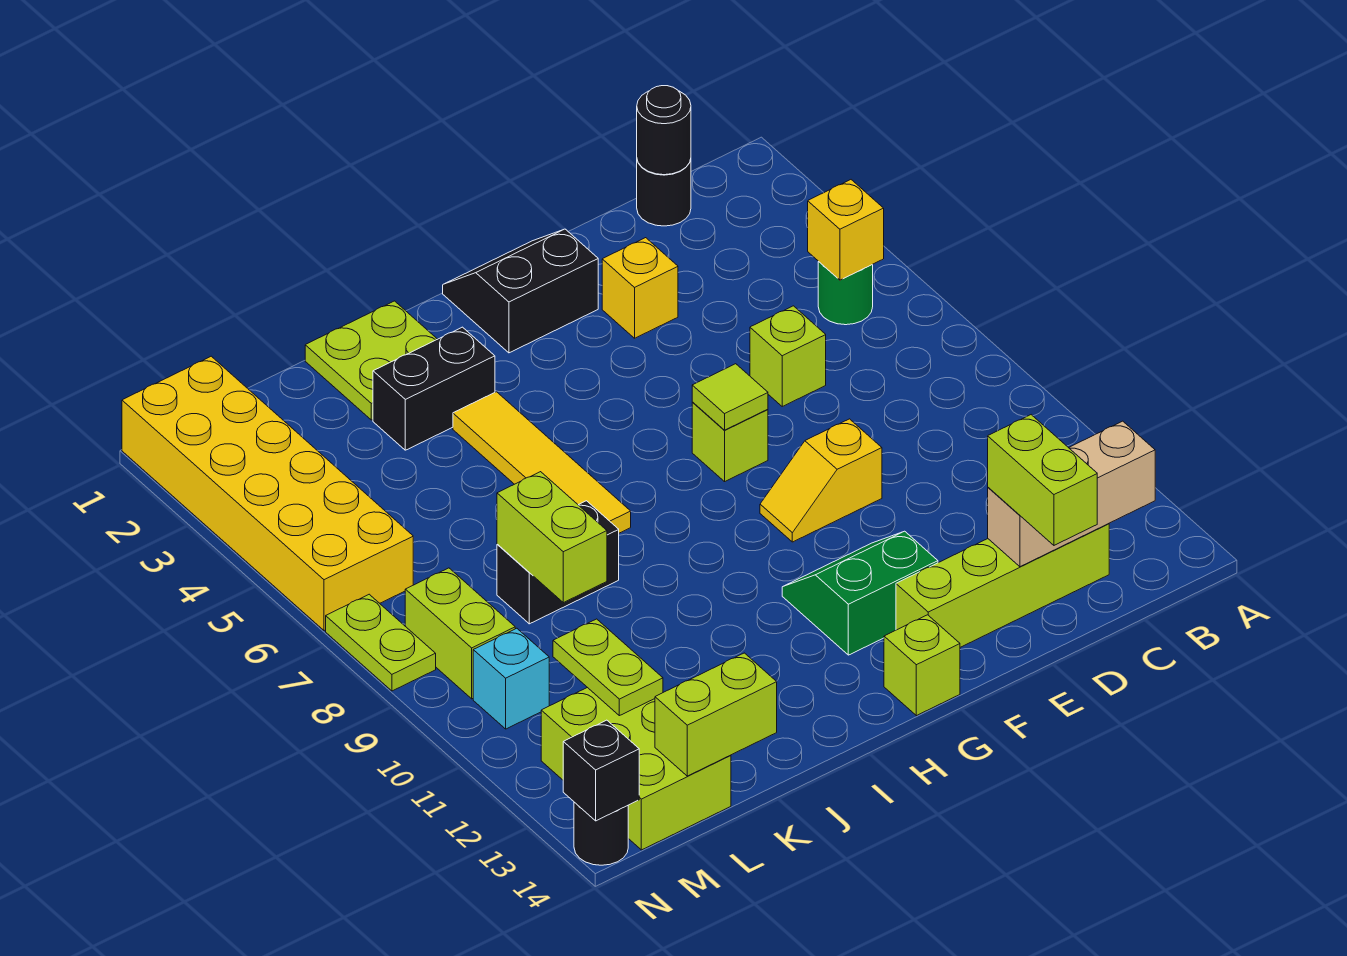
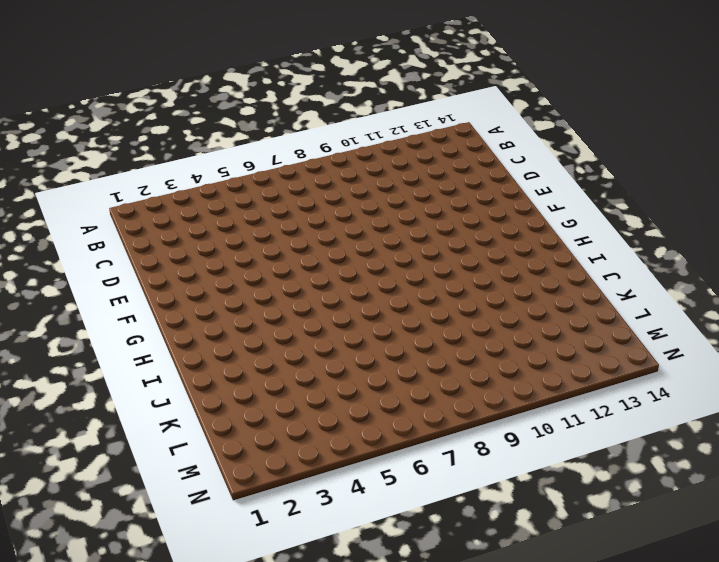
none -> green 1x1 round brick [818,261,873,325]
none -> black 1x1 round brick [637,159,691,226]
none -> lime 1x4 brick [896,524,1109,647]

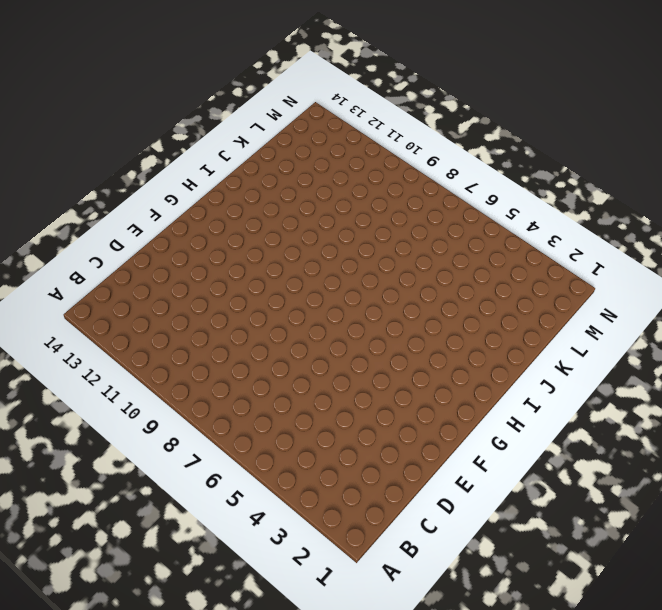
none -> green 1x1 round brick [818,261,873,325]
none -> black 1x1 round brick [637,159,691,226]
none -> lime 1x4 brick [896,524,1109,647]

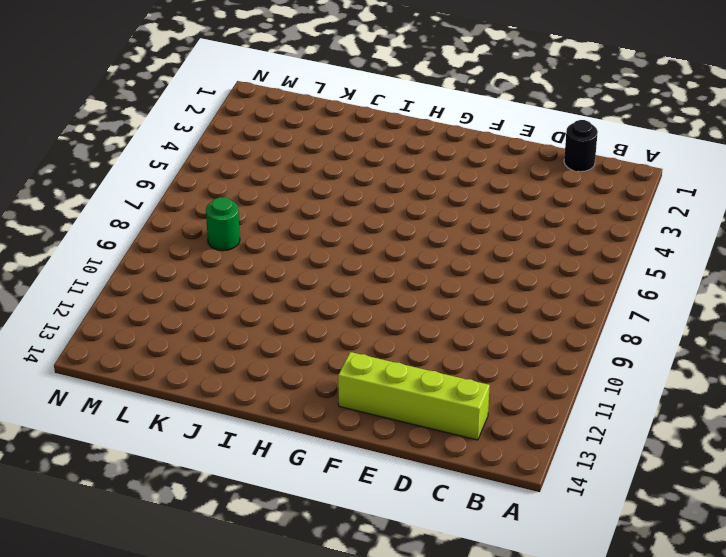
green 1x1 round brick [206,197,240,251] -> green 1x1 round brick moved to [818,261,873,325]
none -> lime 1x1 brick [750,306,826,406]
none -> yellow 1x1 brick [602,238,678,338]
none -> yellow 1x2 slope [760,419,882,542]

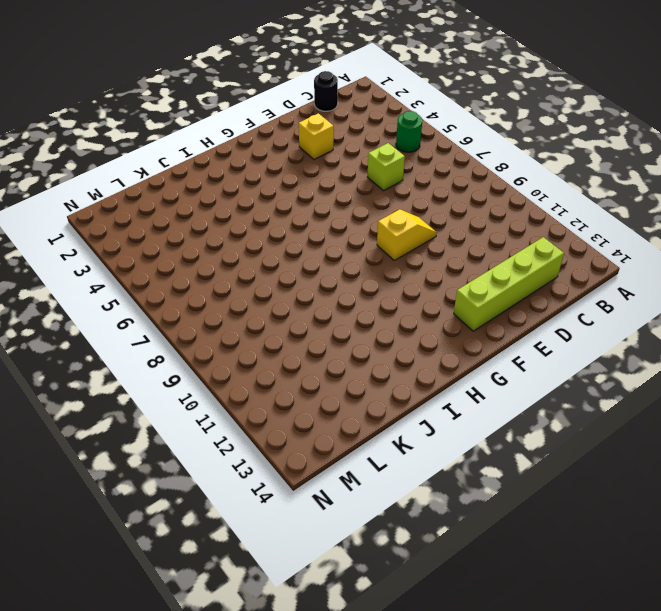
yellow 1x2 slope [377,209,437,260] -> yellow 1x2 slope turned to [760,419,882,542]
none -> black 2x2 slope [443,229,598,353]
none -> lime 1x1 brick [692,402,768,482]
none -> green 2x2 slope [782,531,938,655]

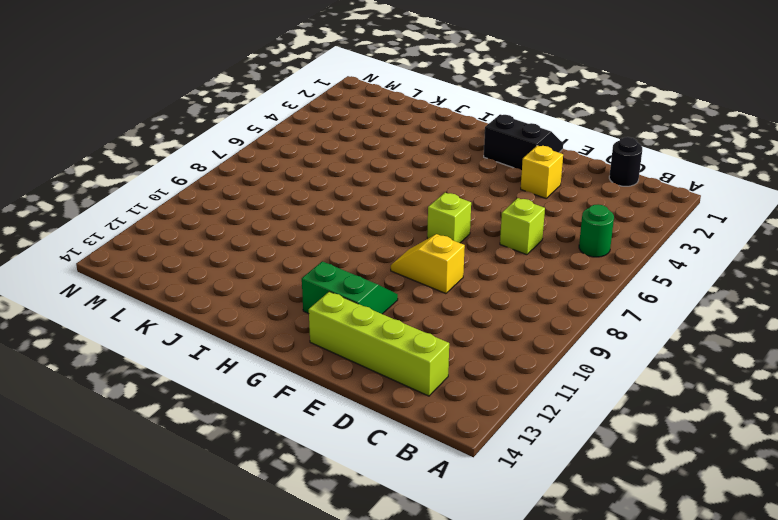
none -> lime 1x1 brick [884,615,960,716]
none -> lime 2x2 plate [305,301,437,420]
none -> black 1x2 brick [373,327,495,450]

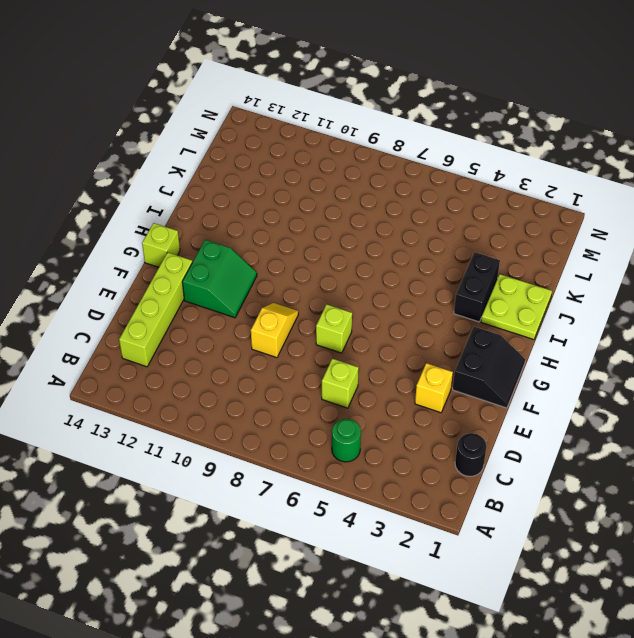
none -> yellow 1x4 tile [453,392,631,533]
none -> black 1x2 brick [497,501,619,624]
none -> lime 2x3 brick [541,687,731,850]

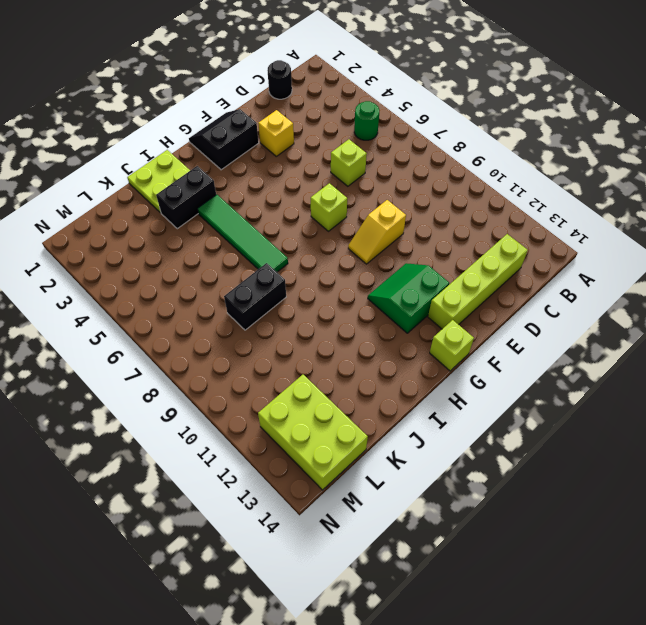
green 1x4 tile [198,195,288,272] -> yellow 1x4 tile [453,392,631,533]
none -> yellow 2x6 brick [122,356,413,631]
none -> lime 1x2 brick [405,568,515,699]
none -> cyan 1x1 brick [473,628,549,729]

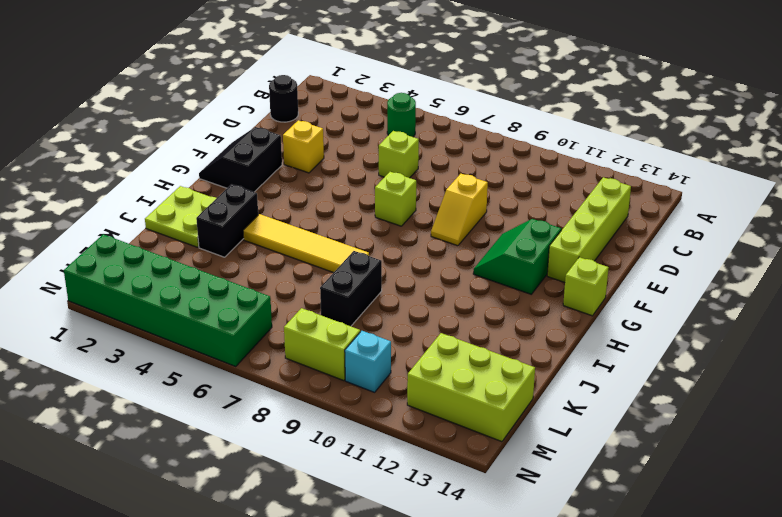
green 2x6 brick [64,234,272,366] -> yellow 2x6 brick [122,356,413,631]
none -> lime 1x2 plate [326,594,436,691]
none -> black 1x1 round brick [574,802,628,865]
none -> yellow 1x1 brick [808,180,884,280]

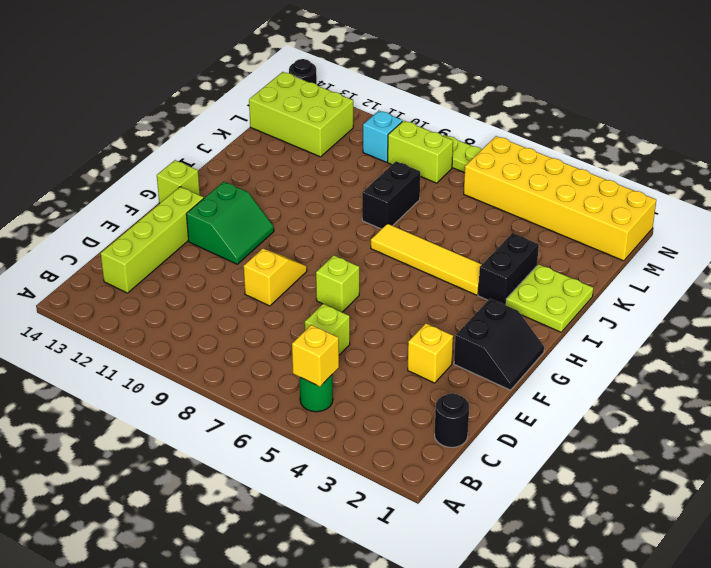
none -> tan 1x3 brick [988,421,1155,567]
none -> black 1x1 round brick [637,86,691,175]
none -> lime 1x1 tile [692,364,768,430]

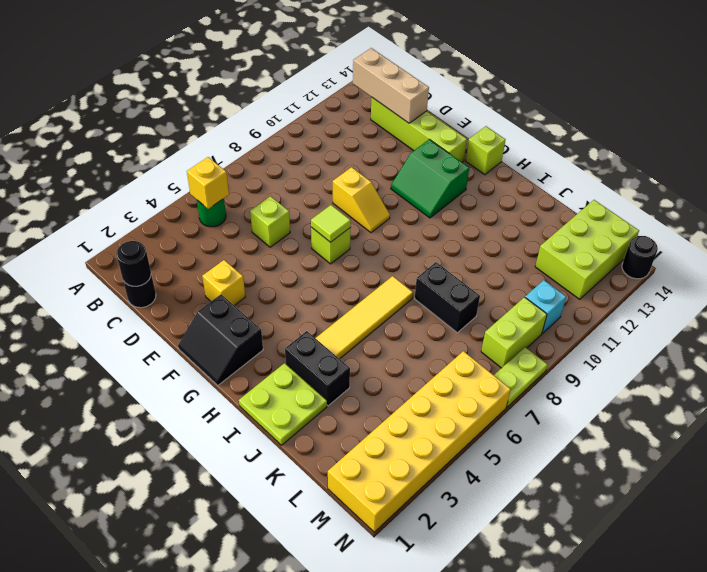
none -> lime 1x2 brick [497,472,607,603]
none -> lime 1x2 brick [655,653,777,776]
none -> lime 1x2 plate [553,619,663,716]

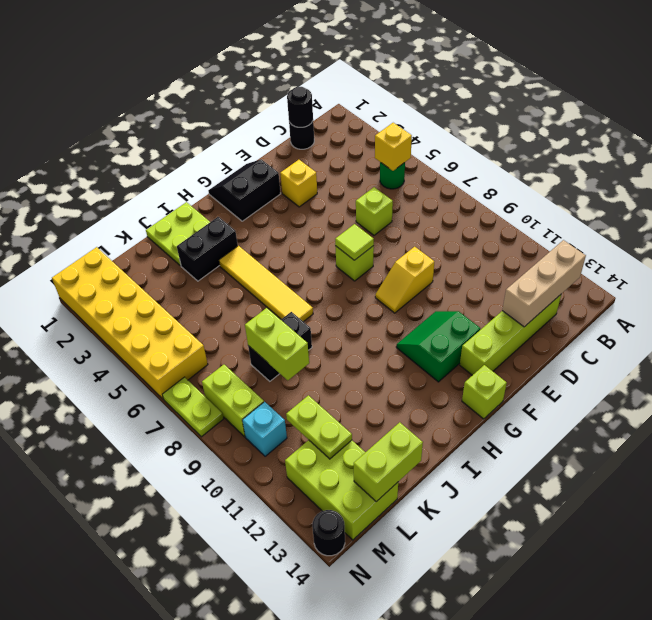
none -> black 1x1 brick [563,720,639,821]
none -> lime 1x2 brick [988,415,1097,545]

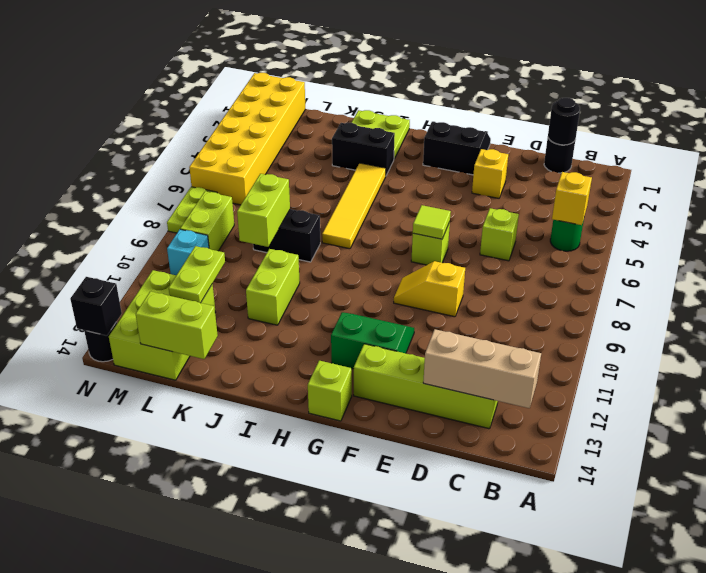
lime 1x2 brick [246,249,300,325] -> lime 1x2 brick moved to [988,415,1097,545]

